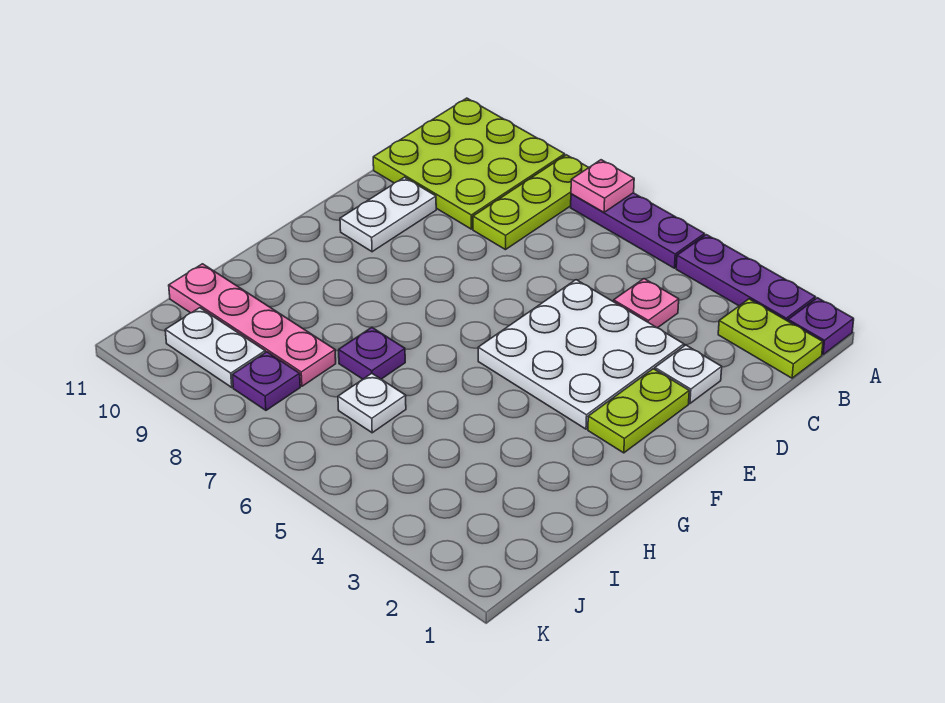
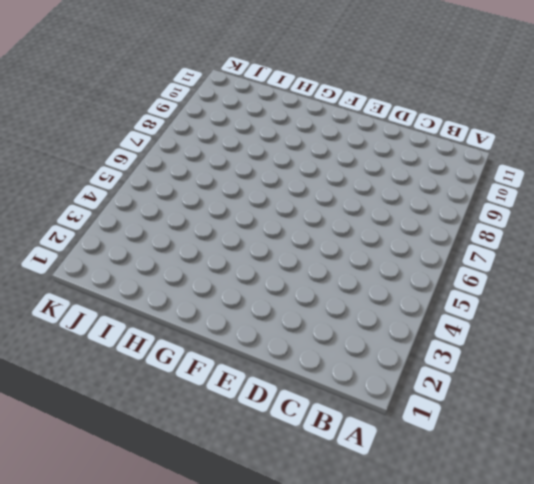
none -> purple 1x1 plate [788,298,854,354]
none -> purple 1x3 plate [676,235,816,321]
none -> purple 1x3 plate [571,193,705,268]

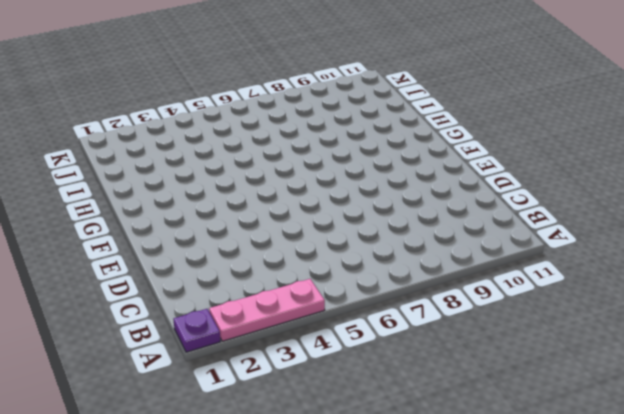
pink 1x3 plate [209,279,325,341] -> purple 1x3 plate [676,235,816,321]
none -> purple 1x3 plate [571,193,705,268]
none -> lime 1x3 plate [473,155,589,250]
none -> lime 3x3 plate [373,98,565,229]

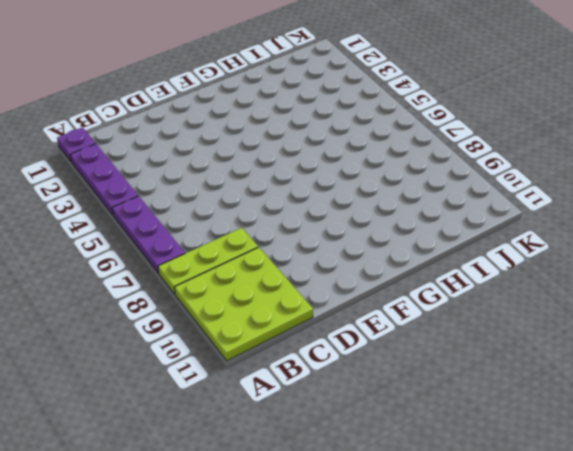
none -> lime 1x2 plate [718,299,823,378]
none -> pink 1x1 plate [614,279,679,328]
none -> white 1x1 plate [655,345,722,403]

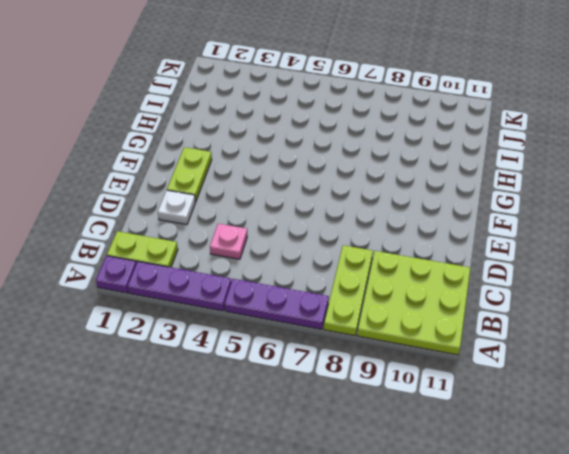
none -> white 3x3 plate [478,280,684,429]
none -> white 1x2 plate [340,177,436,252]
none -> purple 1x1 plate [339,327,405,379]

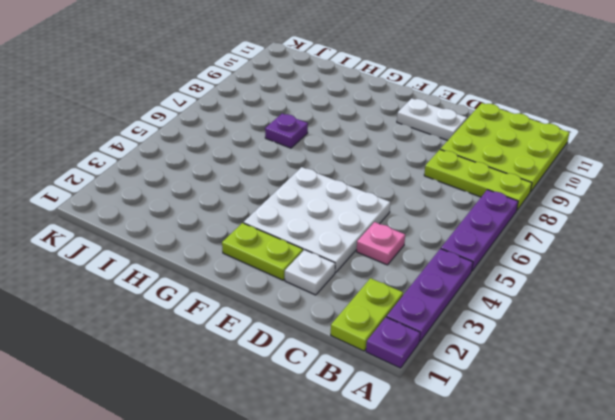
none -> white 1x1 plate [338,373,406,433]
none -> pink 1x4 plate [169,264,336,386]
none -> purple 1x1 plate [233,352,300,410]

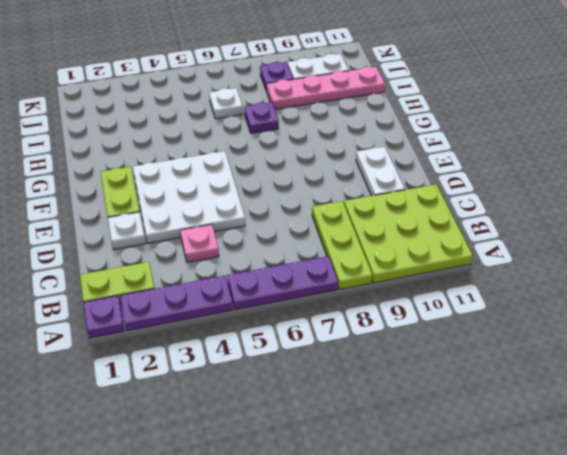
none -> pink 1x1 plate [571,160,634,212]

